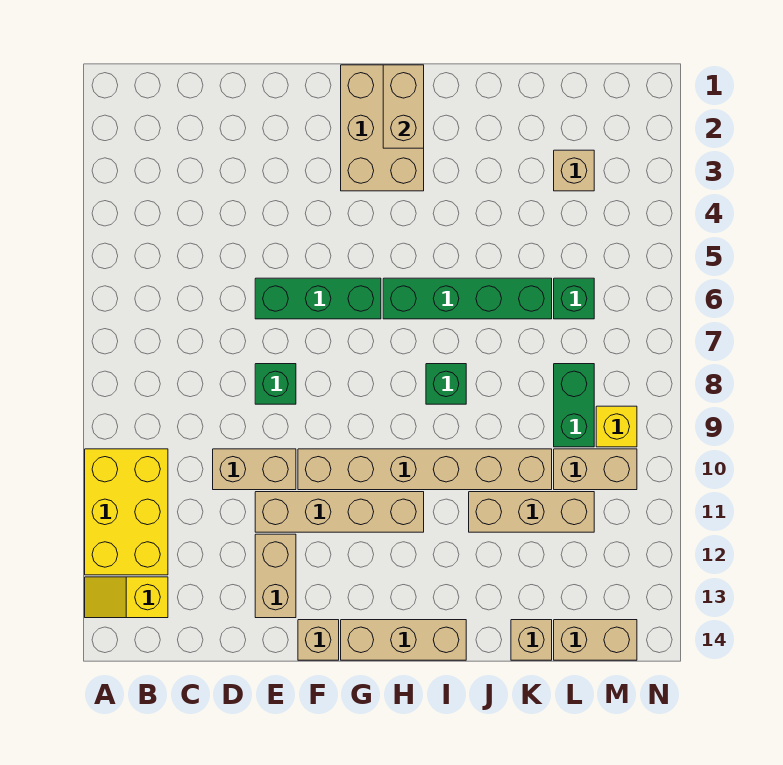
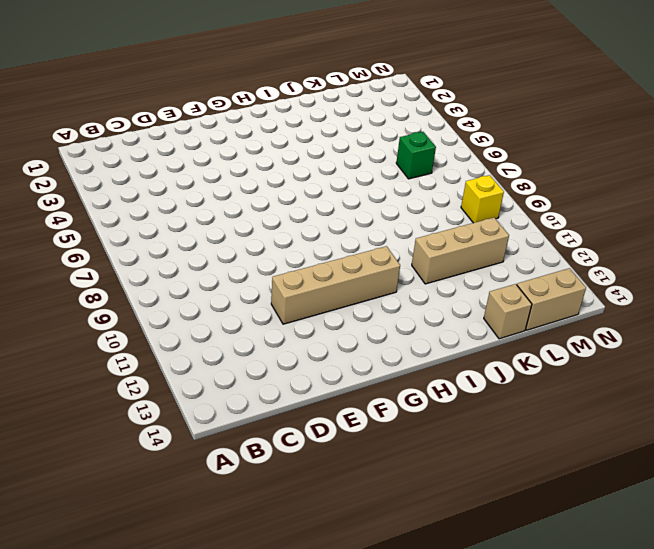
none -> yellow 2x3 brick [85,449,168,575]
none -> yellow 1x2 slope [85,577,168,618]
none -> tan 1x2 brick [213,449,296,490]

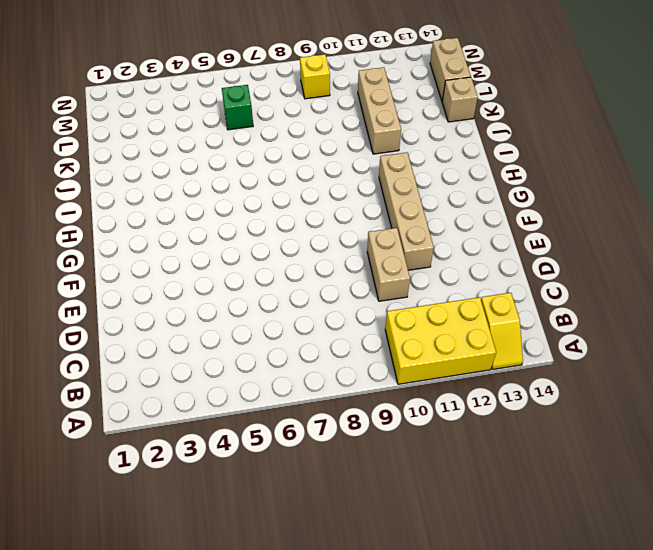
none -> green 1x3 brick [255,278,381,319]
none -> green 1x1 brick [255,364,296,404]
none -> tan 1x2 brick [255,534,296,618]

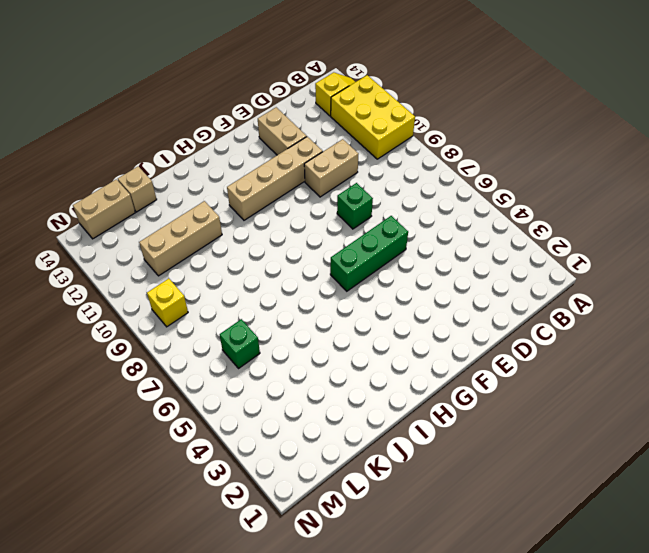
none -> tan 1x6 brick [298,449,552,490]
none -> tan 1x1 brick [298,620,339,660]
none -> tan 2x3 brick [341,65,424,191]

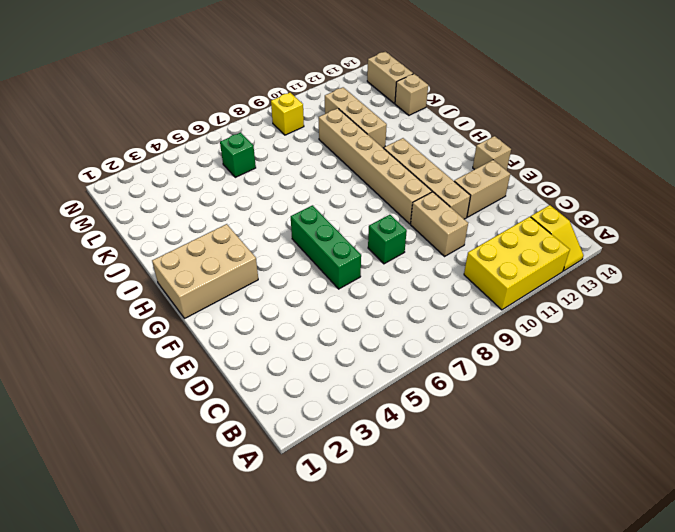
none -> tan 1x3 brick [341,620,466,660]
none -> green 1x4 brick [383,278,552,319]
none -> green 1x1 brick [426,364,466,404]

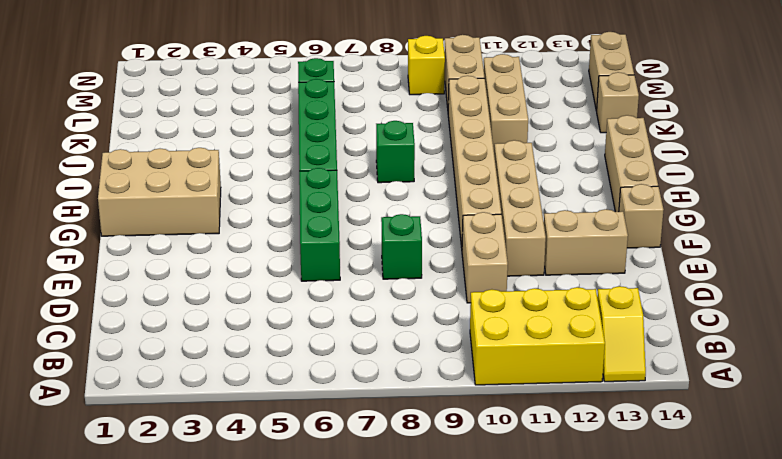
none -> tan 1x1 brick [554,150,594,191]
none -> green 1x2 brick [554,364,594,447]
none -> tan 1x2 brick [383,65,424,148]

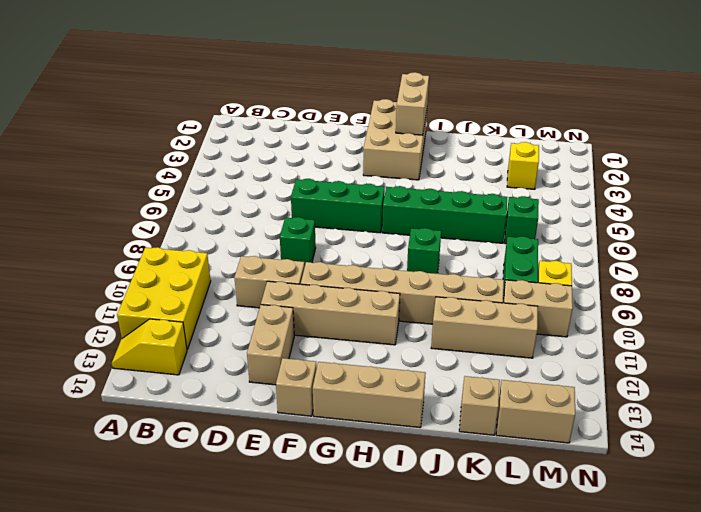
yellow 1x1 brick [507,142,539,189] -> tan 1x1 brick [554,150,594,191]

